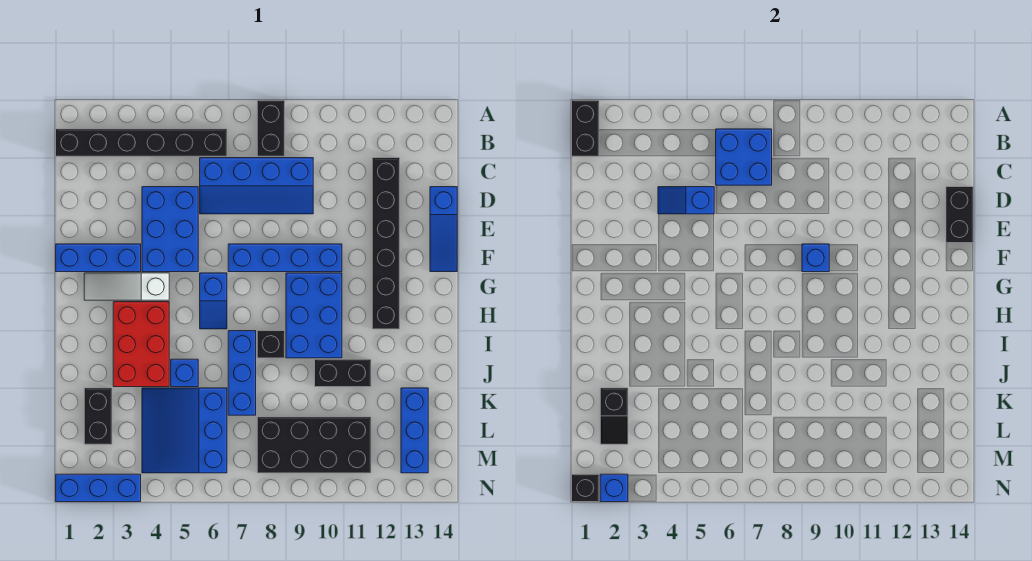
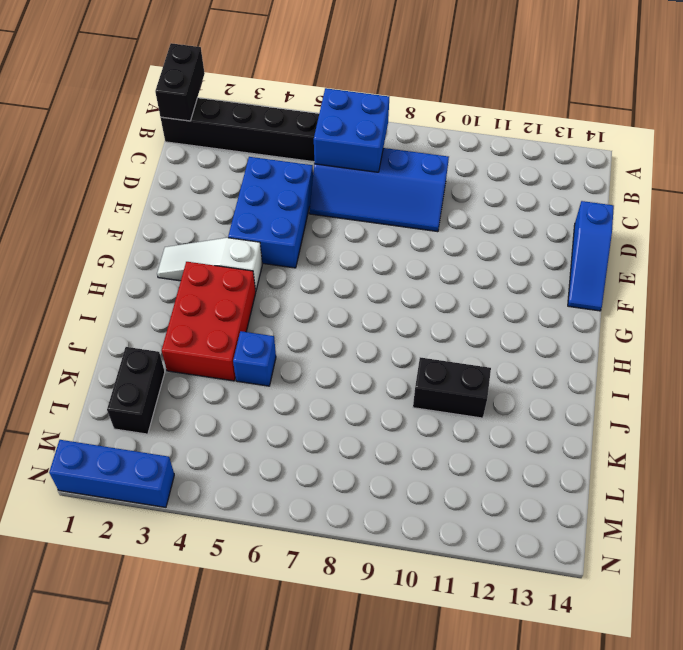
none -> black 1x2 brick [257,100,285,156]
none -> black 1x6 brick [372,158,400,329]
none -> blue 1x3 brick [56,244,141,272]

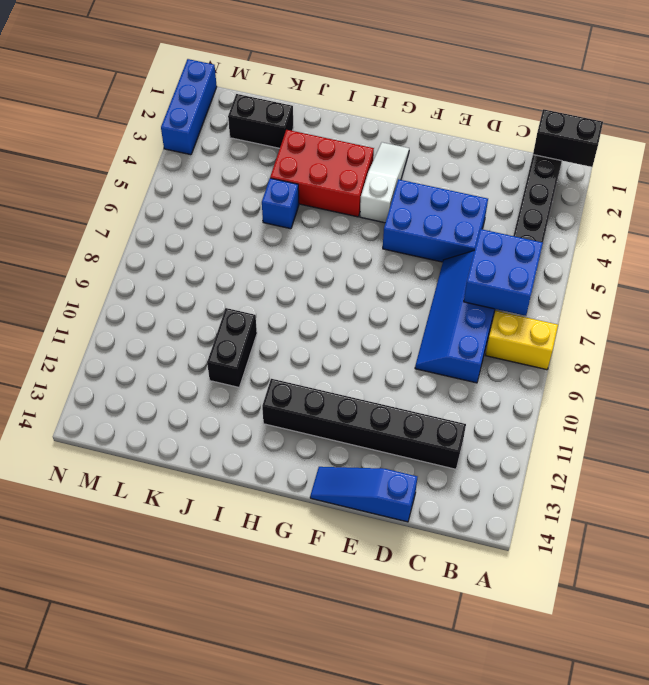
yellow 1x2 brick [486,311,558,370] -> black 1x2 brick [257,100,285,156]
none -> blue 1x3 brick [56,244,141,272]
none -> blue 1x4 brick [228,244,342,272]
none -> blue 1x2 slope [200,273,227,329]

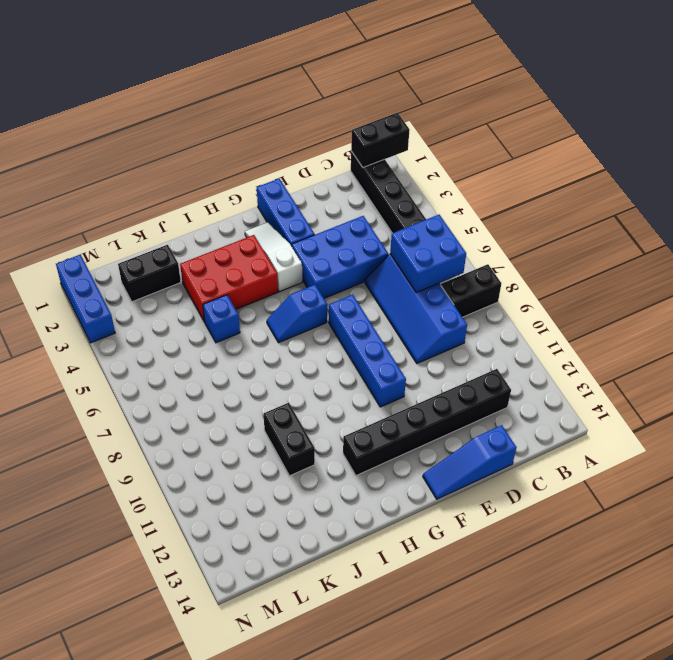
none -> blue 2x3 brick [286,273,342,358]
none -> blue 1x3 brick [228,331,256,415]
none -> black 1x1 brick [257,331,285,358]

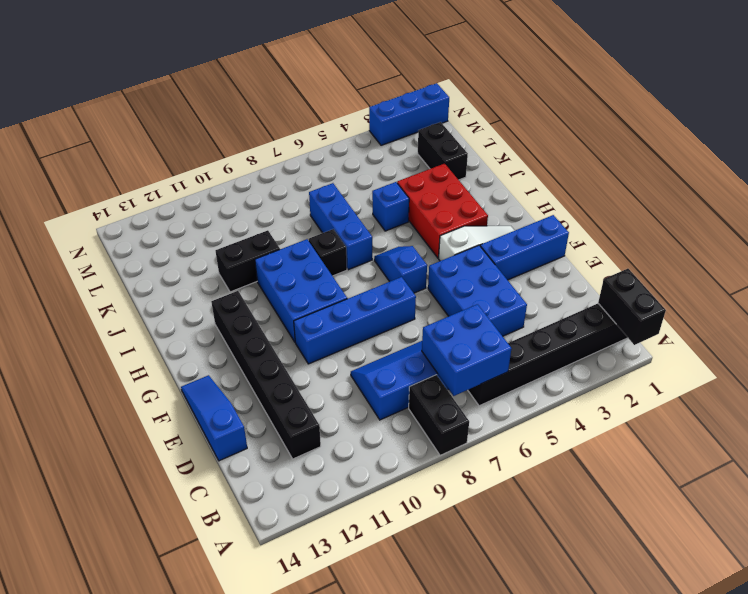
none -> blue 3x3 slope [142,388,227,473]
none -> blue 1x3 brick [401,388,428,473]
none -> black 2x4 brick [257,417,371,473]

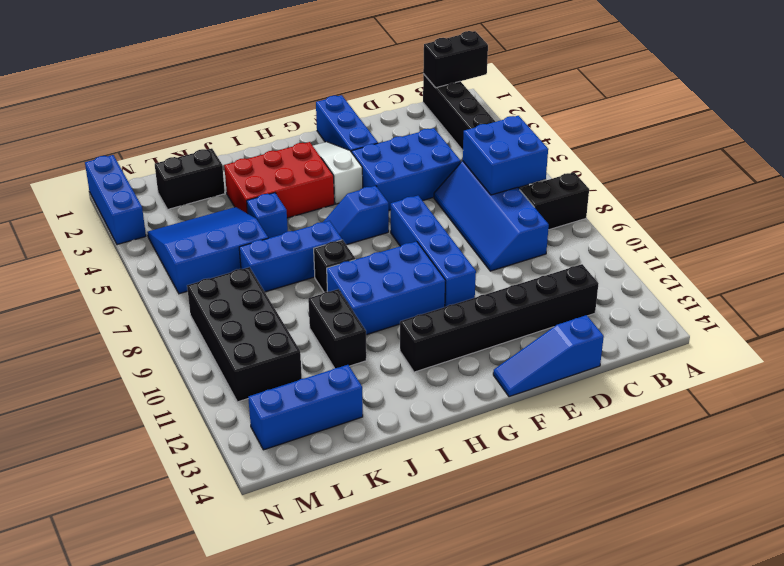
none -> blue 1x2 slope [658,187,714,214]
none -> black 1x2 brick [946,187,973,243]
none -> blue 1x1 brick [802,244,829,272]

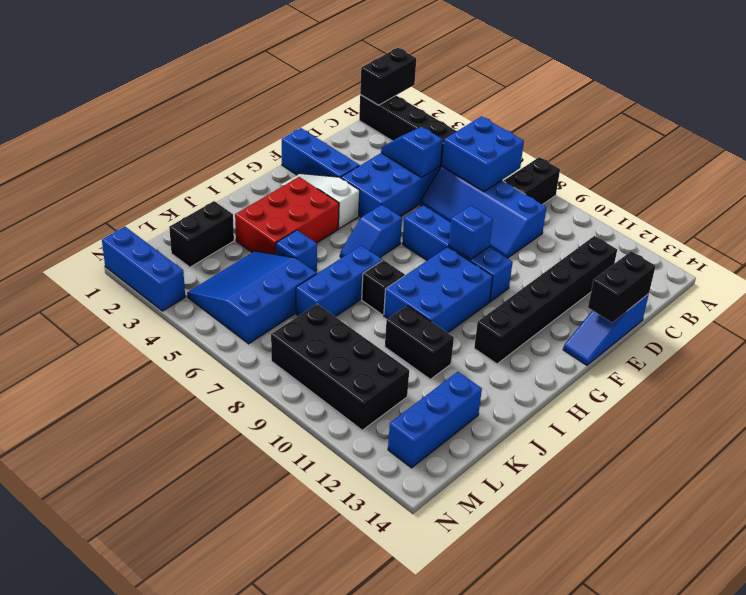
none -> black 1x2 slope [600,388,628,444]
none -> black 1x1 brick [572,474,599,502]
none -> blue 1x1 brick [600,474,628,502]

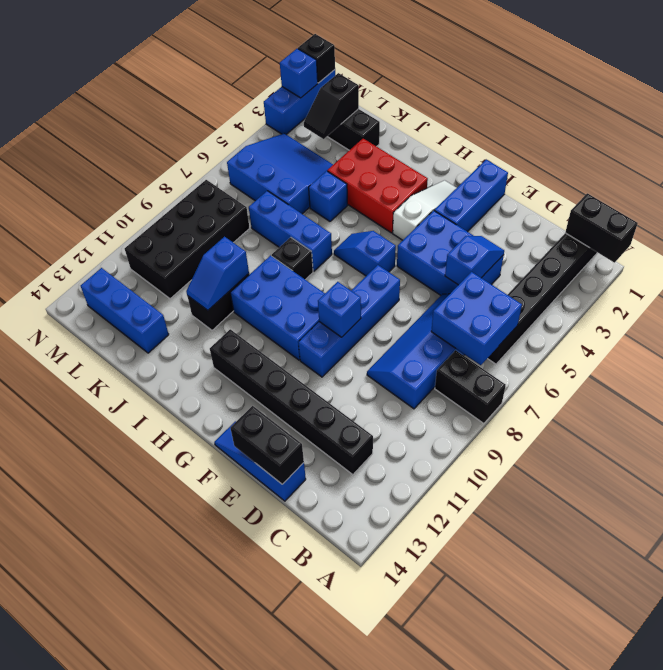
blue 1x2 slope [186,237,249,310] -> none
black 1x2 slope [304,73,359,139] -> black 1x2 slope turned to [600,388,628,444]

